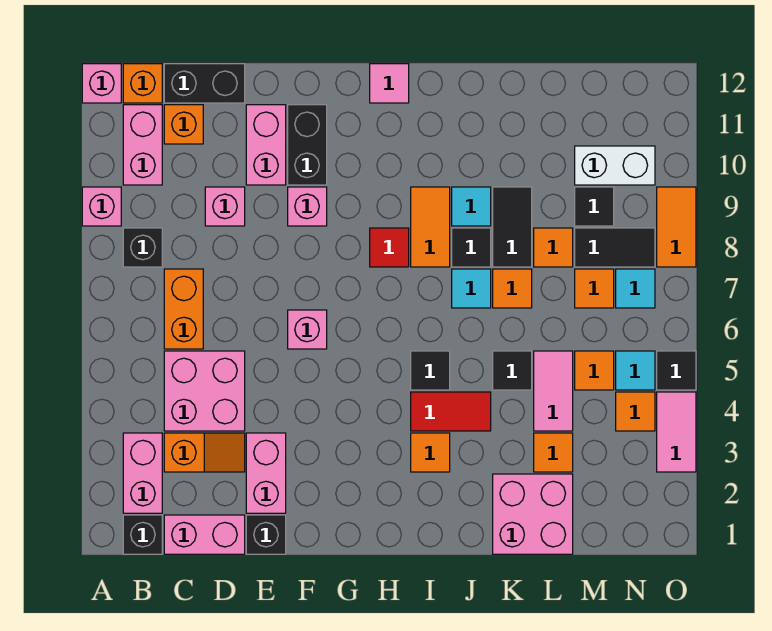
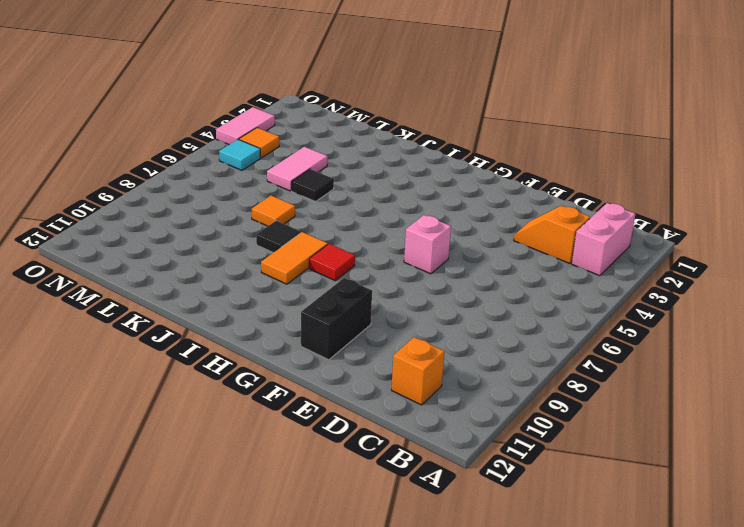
none -> pink 1x1 brick [82,187,121,226]
none -> pink 1x1 brick [82,64,121,103]
none -> black 1x1 brick [123,515,162,554]
none -> black 1x1 brick [123,228,162,267]

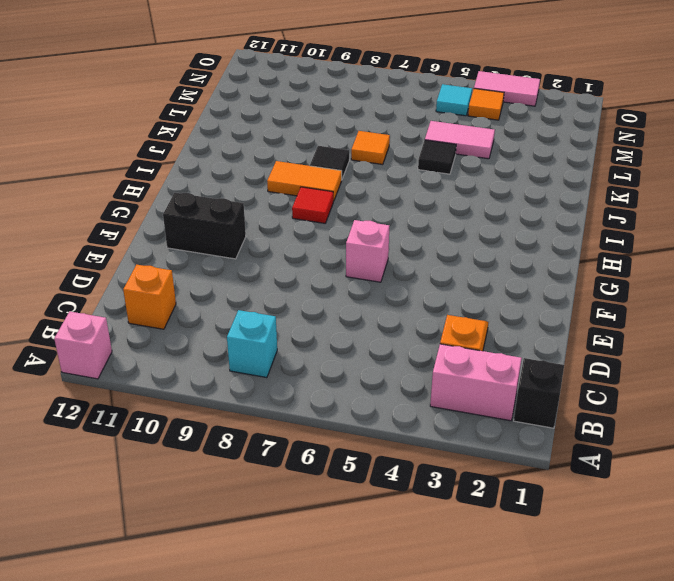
cyan 1x1 brick [227,310,277,378] -> black 1x1 brick [123,228,162,267]
none -> pink 1x1 brick [82,187,121,226]
none -> pink 1x2 brick [123,105,162,185]
none -> orange 1x1 brick [123,64,162,103]
none -> pink 1x2 brick [164,515,245,554]

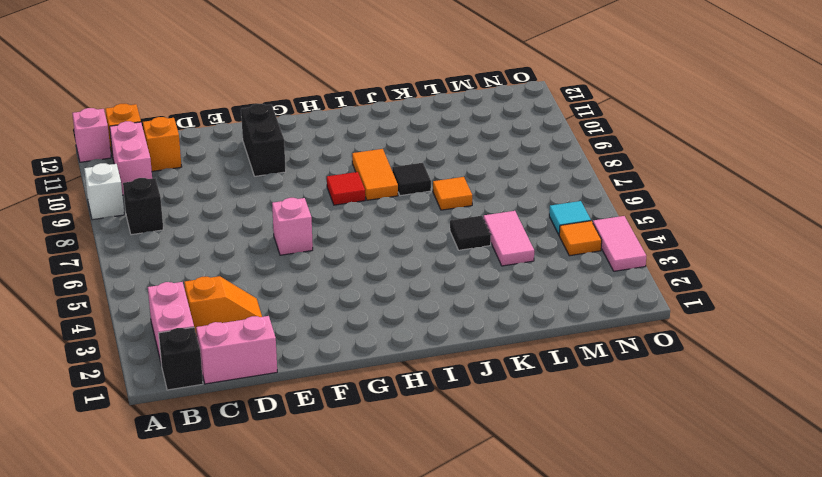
white 1x1 brick [84,163,124,220] -> pink 1x1 brick [82,187,121,226]
none -> pink 2x2 brick [164,351,245,431]
none -> orange 1x2 brick [164,269,203,349]
none -> black 1x2 brick [164,64,245,103]
none -> pink 1x1 brick [205,187,245,226]

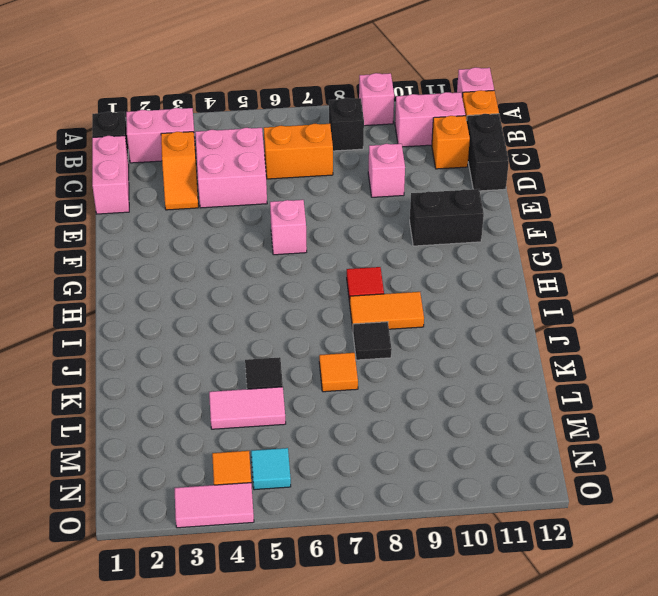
none -> black 1x1 brick [246,515,286,554]
none -> pink 1x2 brick [246,433,286,513]
none -> pink 1x2 brick [246,105,286,185]
none -> pink 1x1 brick [288,187,327,226]

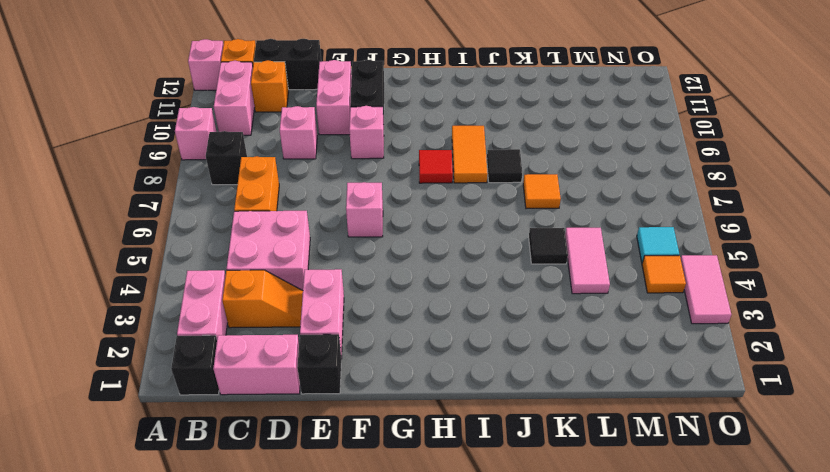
none -> pink 1x1 tile [370,64,409,103]
none -> orange 1x1 tile [411,433,450,472]
none -> red 1x2 tile [411,392,491,431]
none -> black 1x1 tile [411,351,450,390]

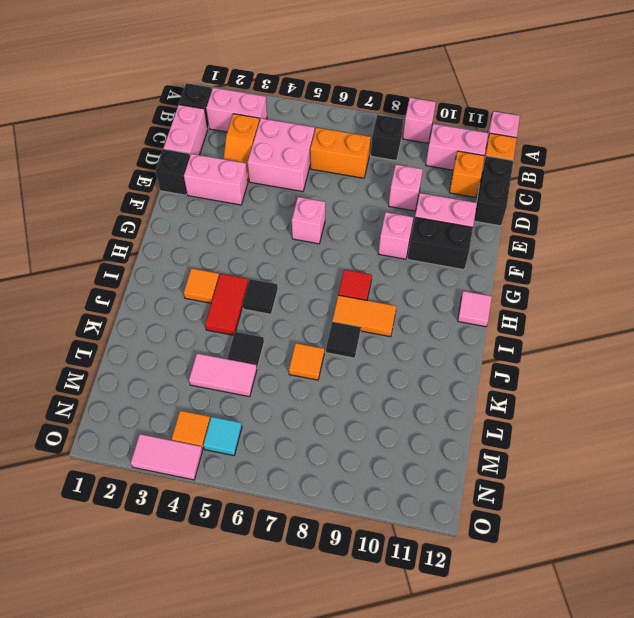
none -> cyan 1x1 tile [452,269,491,308]
none -> cyan 1x1 tile [452,187,491,226]
none -> pink 2x2 brick [493,474,573,554]
none -> black 1x2 tile [493,187,532,267]

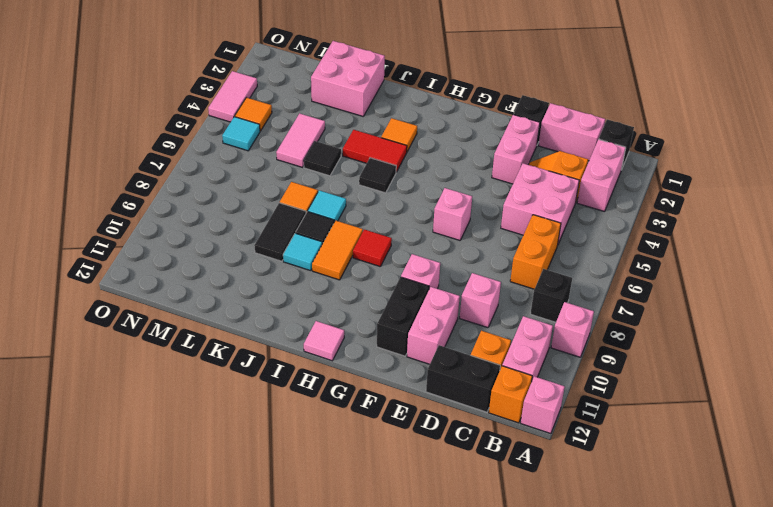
none -> orange 1x1 tile [534,433,573,472]
none -> orange 1x1 tile [534,228,573,267]
none -> orange 1x1 tile [575,351,614,390]
none -> orange 1x1 tile [575,269,614,308]

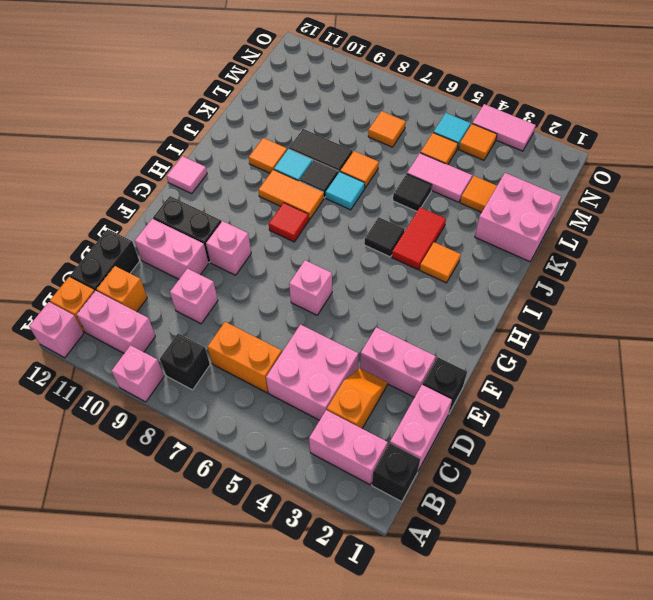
orange 1x1 tile [249,138,287,173] -> orange 1x1 tile moved to [534,228,573,267]
none -> black 1x2 tile [575,228,655,267]
none -> black 1x1 tile [575,187,614,226]
none -> white 1x2 brick [575,146,655,185]
none -> cyan 1x1 tile [616,269,655,308]

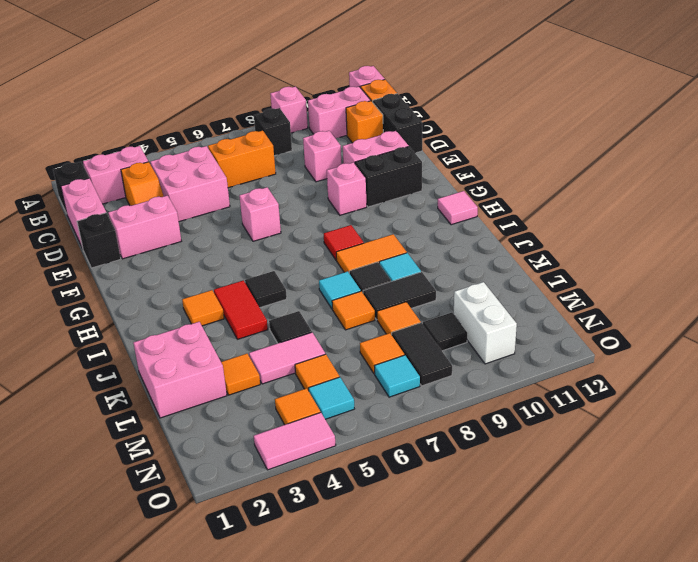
none -> black 1x1 tile [657,351,696,390]
none -> orange 1x2 tile [657,187,696,267]

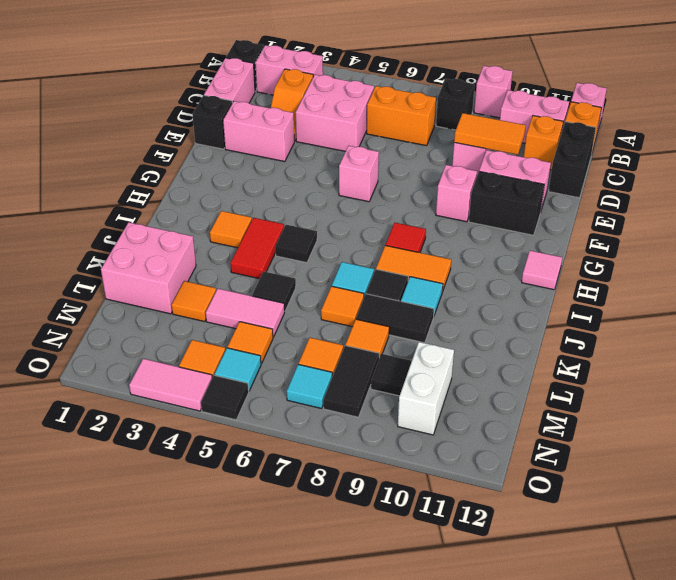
orange 1x2 tile [454,113,526,155] -> orange 1x2 tile moved to [657,187,696,267]

